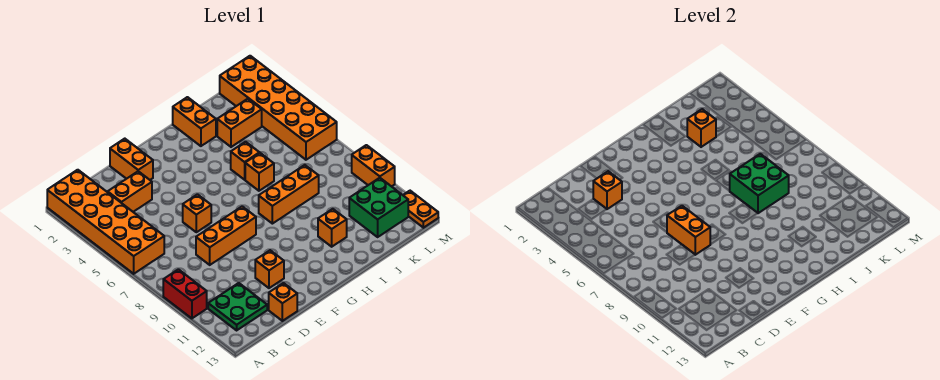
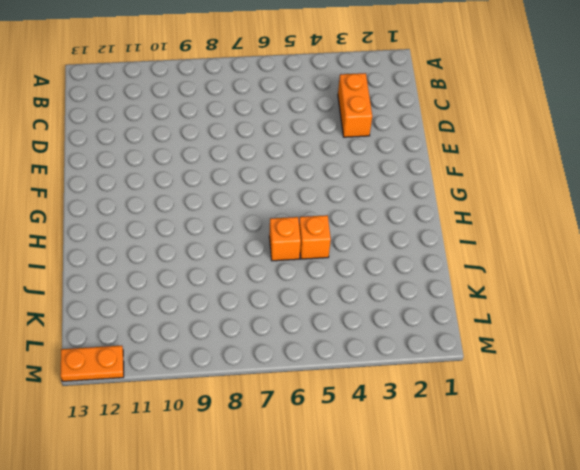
none -> orange 2x6 brick [47,170,164,274]
none -> red 1x2 brick [163,269,207,318]
none -> green 2x2 plate [208,283,267,330]

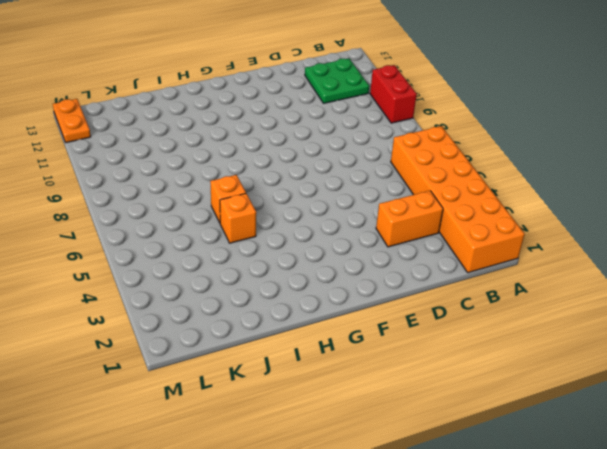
none -> orange 1x3 brick [196,206,256,265]
none -> orange 1x1 brick [269,283,297,321]
none -> orange 1x2 brick [110,139,153,180]

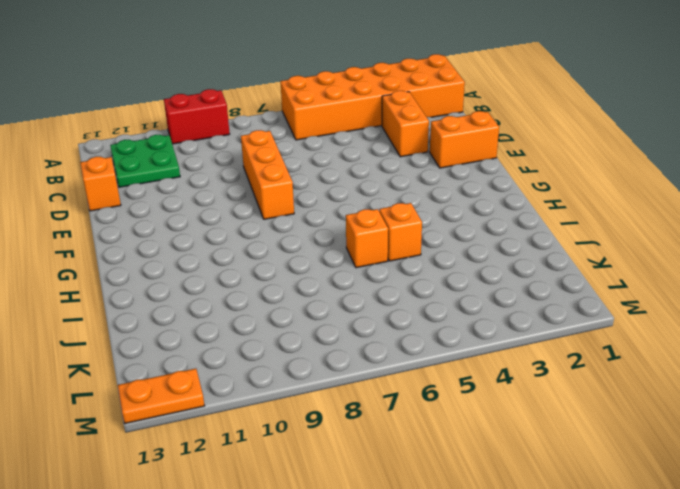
none -> orange 1x1 brick [183,194,211,232]
none -> orange 1x1 brick [255,250,284,288]
none -> orange 1x3 brick [259,165,319,224]

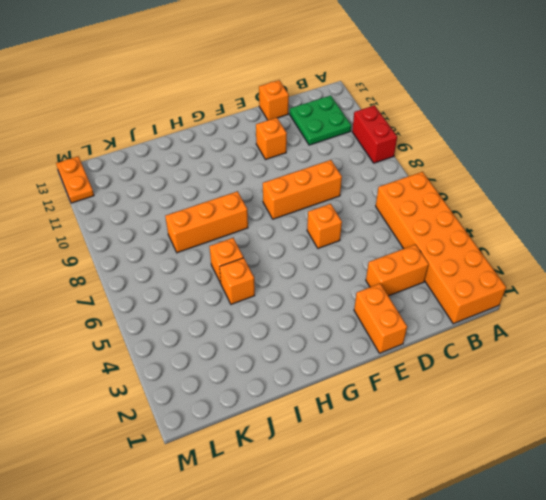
none -> orange 1x2 brick [173,97,216,146]
none -> orange 1x1 brick [318,209,347,247]
none -> orange 1x2 brick [217,99,262,147]

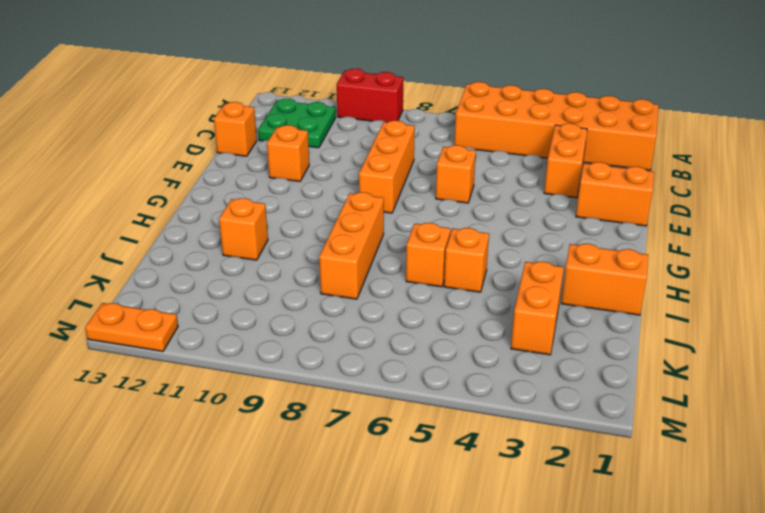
none -> green 2x2 brick [349,178,408,237]
none -> orange 2x6 brick [220,56,337,160]
none -> orange 1x2 brick [352,145,395,187]

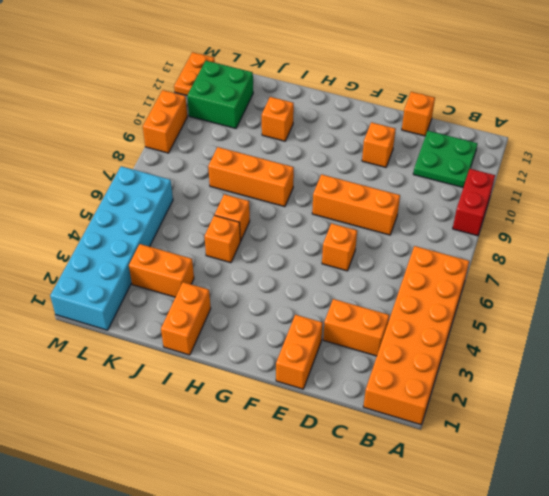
cyan 2x6 brick [50,166,173,330] -> orange 2x6 brick [220,56,337,160]
none -> orange 1x1 brick [593,171,622,209]
none -> orange 1x2 brick [667,206,710,255]
none -> green 2x2 brick [730,154,789,213]

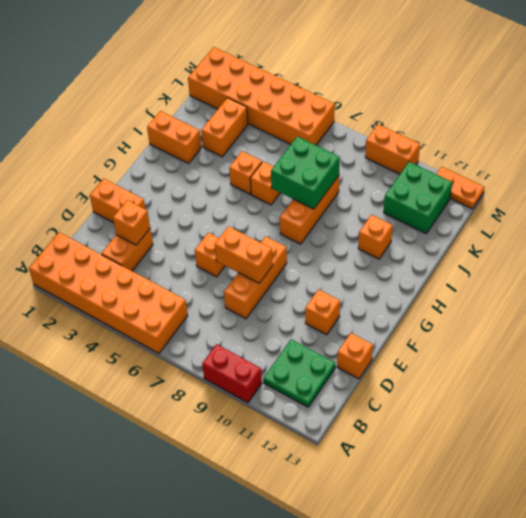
none -> orange 1x1 brick [687,109,716,147]

